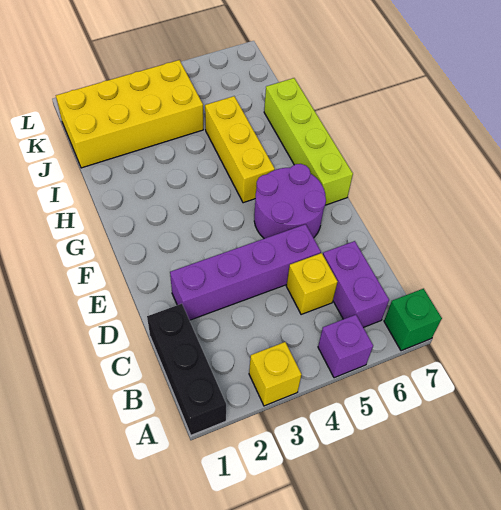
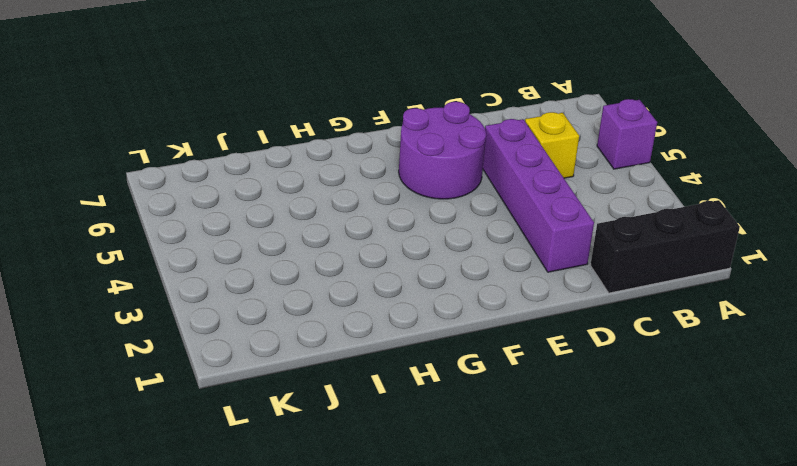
none -> yellow 1x1 brick [249,342,302,406]
none -> green 1x1 brick [384,289,442,351]

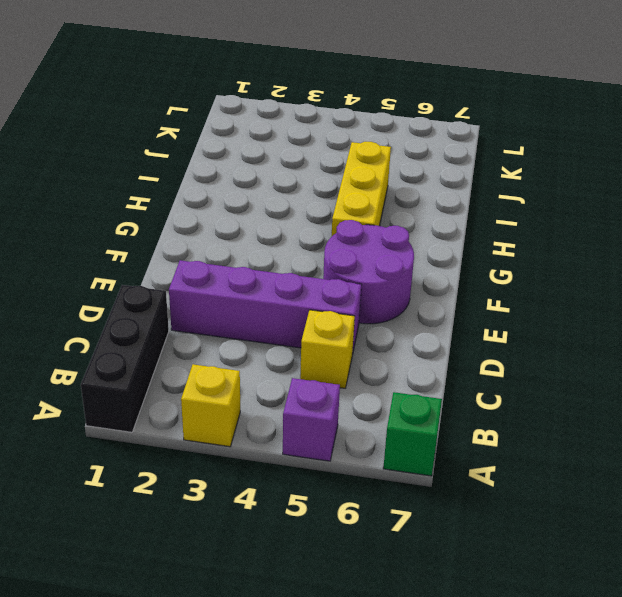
none -> purple 1x2 brick [323,241,389,328]
none -> lime 1x4 brick [264,78,353,205]

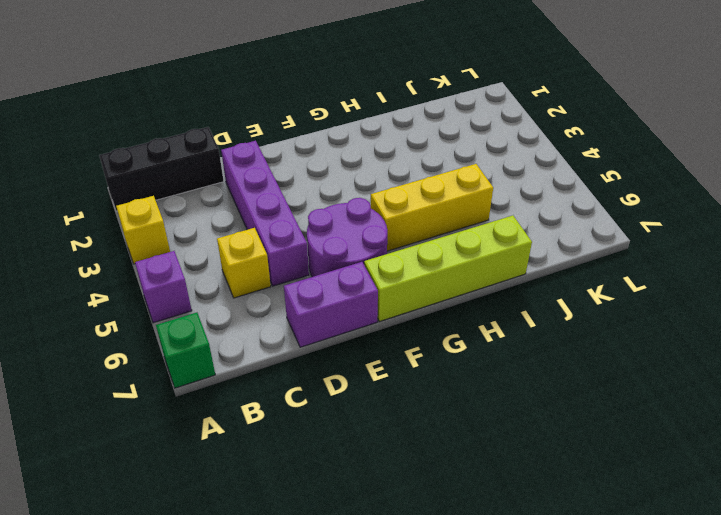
purple 1x2 brick [284,262,378,347] -> purple 1x2 brick moved to [323,241,389,328]
none -> yellow 2x4 brick [56,60,203,168]

